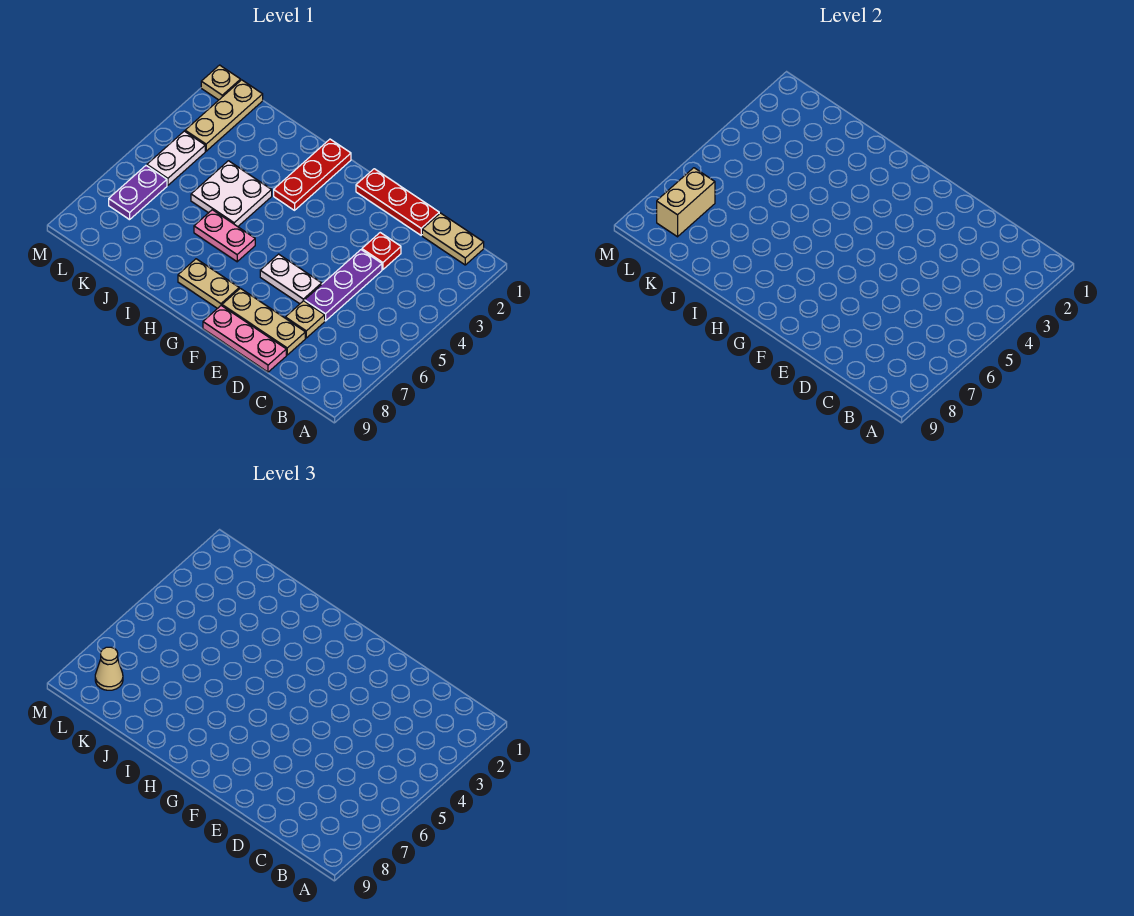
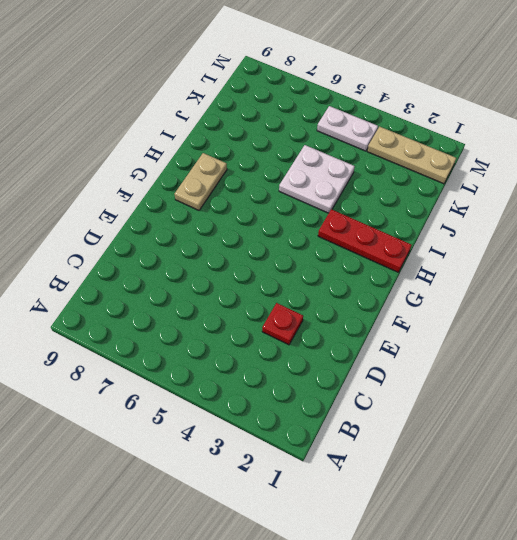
none -> tan 1x2 plate [422,213,484,265]
none -> red 1x3 plate [356,169,439,235]
none -> purple 1x3 plate [305,250,382,321]

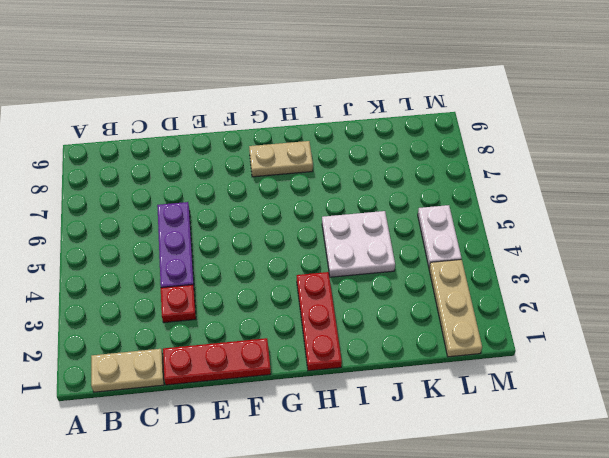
none -> tan 1x1 plate [285,301,325,338]
none -> tan 1x3 plate [222,288,305,355]
none -> pink 1x3 plate [203,306,286,372]

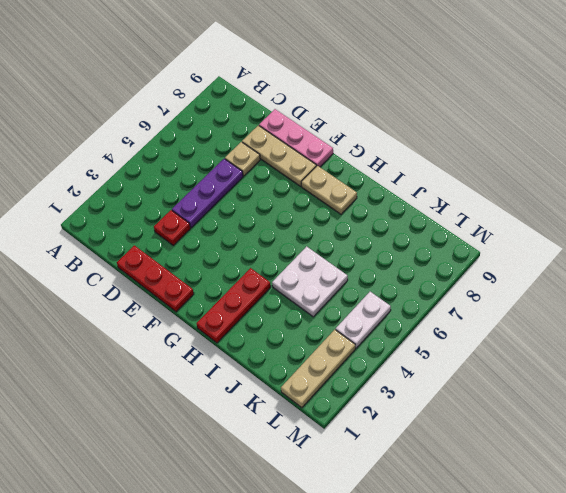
none -> tan 1x2 plate [422,213,484,265]
none -> white 1x2 plate [260,254,322,304]
none -> pink 1x2 plate [194,210,255,262]

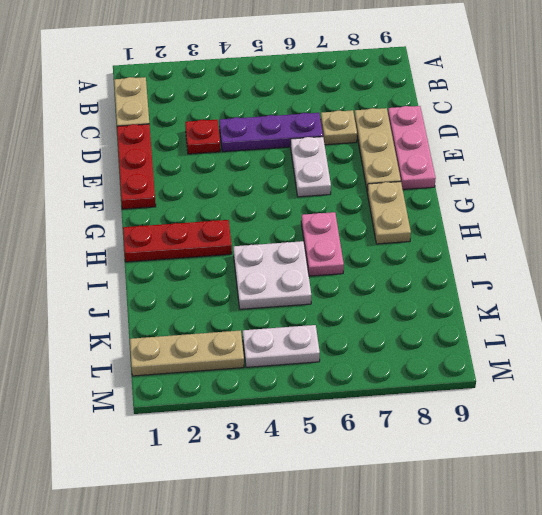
none -> purple 1x2 plate [109,166,167,220]
none -> tan 1x1 plate [201,65,241,100]
none -> tan 1x2 brick [657,168,715,237]

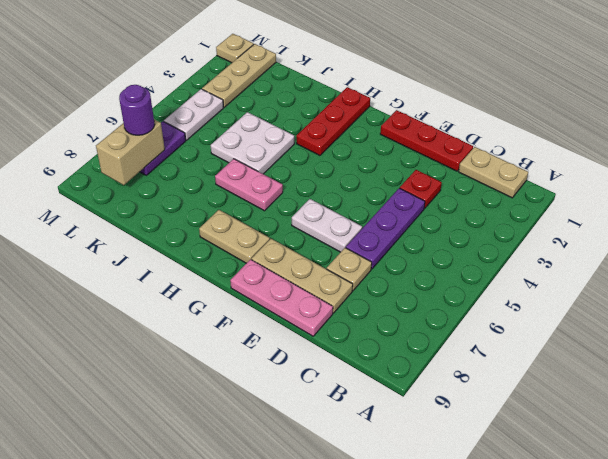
purple 1x1 round brick [119,85,155,135] -> none
none -> tan 1x1 cone [95,647,123,690]

